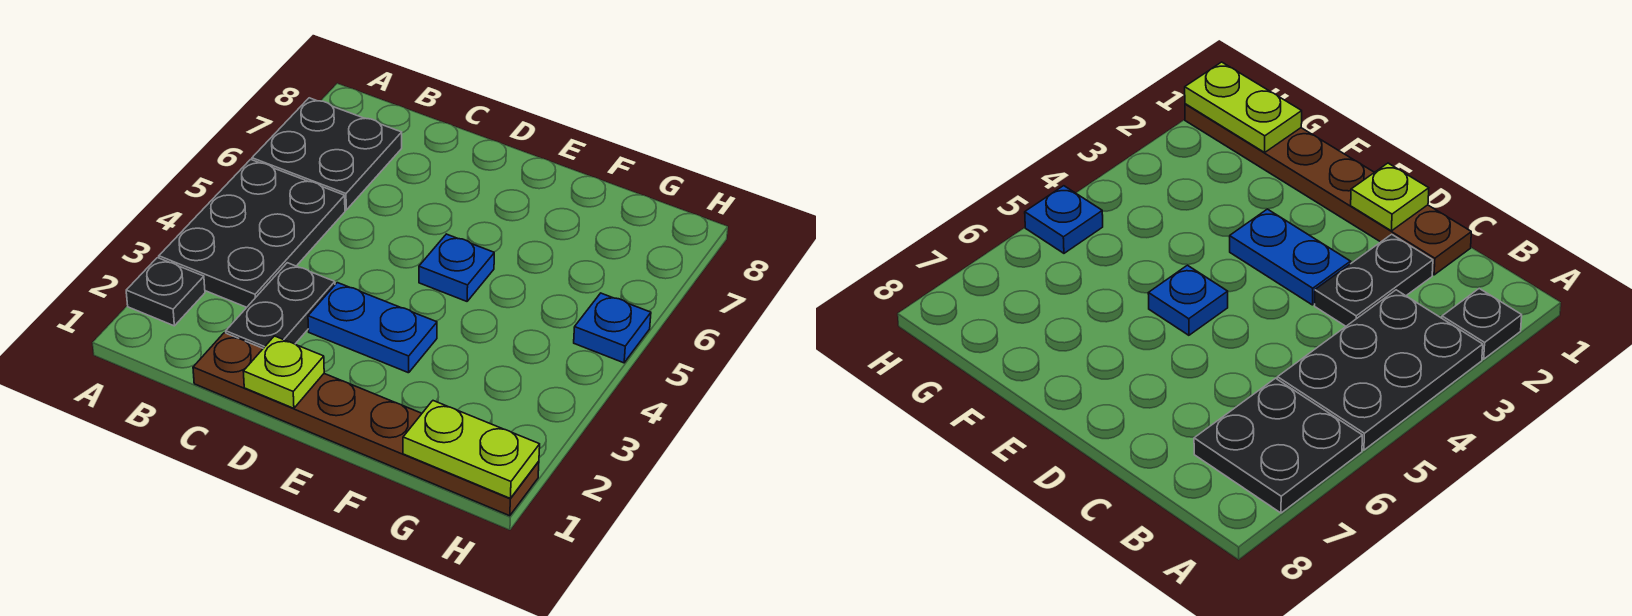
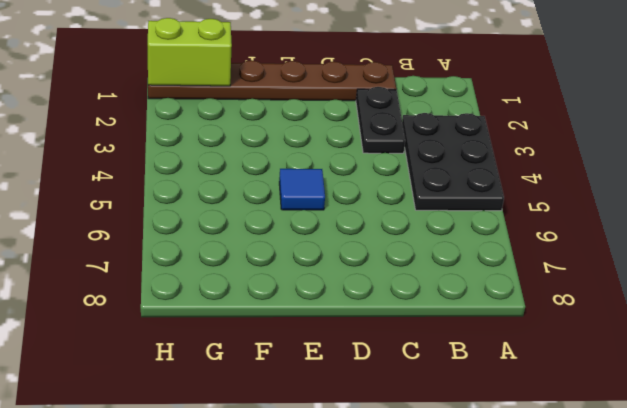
blue 1x1 tile [279,169,325,210] -> blue 1x1 plate [419,234,494,301]
lime 1x2 brick [148,18,232,86] -> lime 1x2 plate [403,401,540,498]
none -> black 1x1 plate [126,258,205,326]
none -> black 2x2 plate [252,98,402,210]

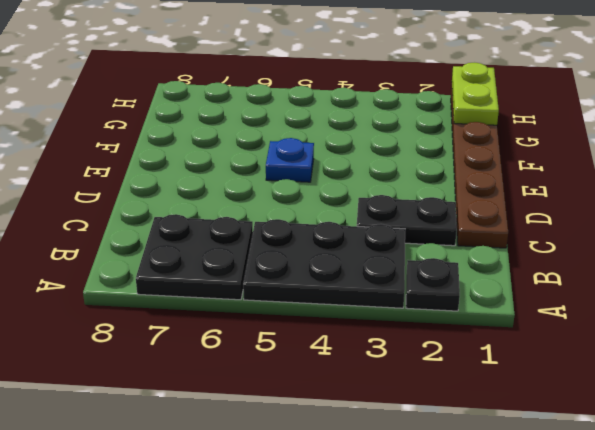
none -> blue 1x2 plate [308,283,437,373]
none -> blue 1x1 plate [574,293,651,363]

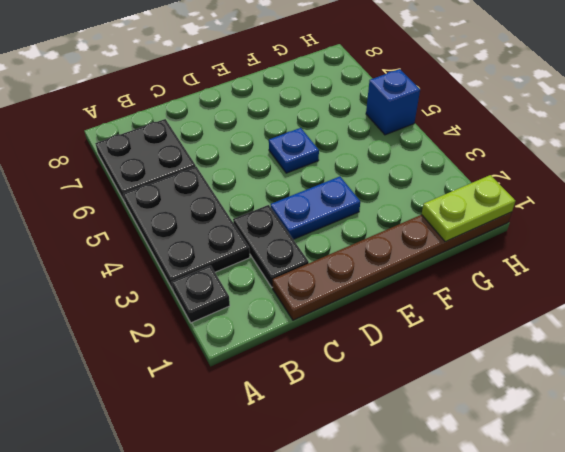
blue 1x1 brick [366,69,420,135] -> blue 1x1 plate [574,293,651,363]
none -> lime 1x1 plate [243,336,324,408]

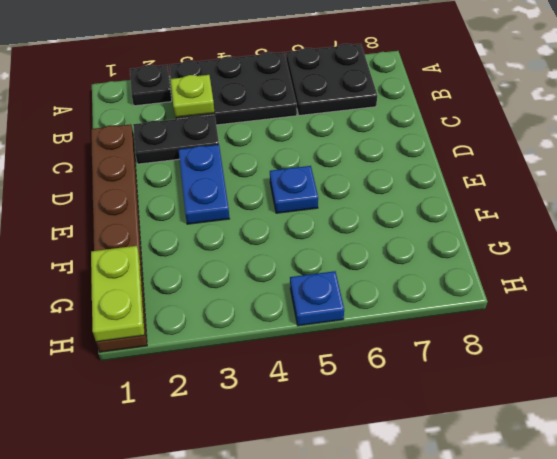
lime 1x1 plate [171,75,215,118] -> lime 1x1 plate moved to [243,336,324,408]

